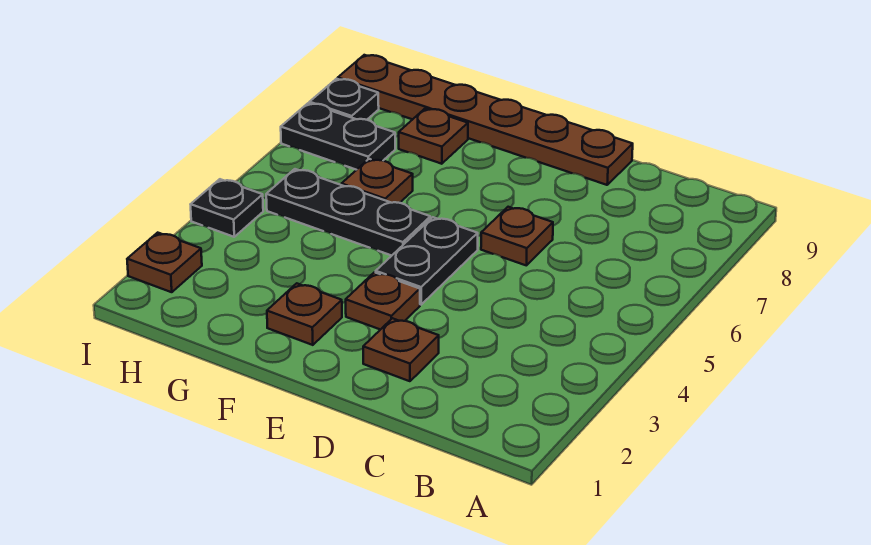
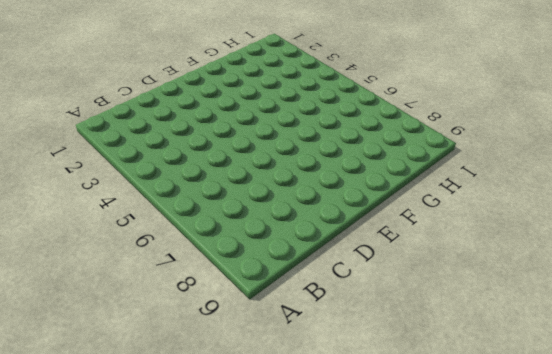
none -> brown 1x1 plate [363,318,439,381]
none -> brown 1x1 plate [481,207,553,265]
none -> brown 1x6 plate [338,55,633,185]

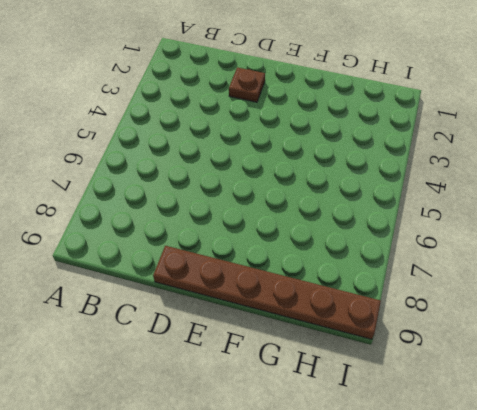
none -> brown 1x1 plate [481,207,553,265]
none -> brown 1x1 plate [346,272,420,330]
none -> black 1x2 plate [376,217,478,305]

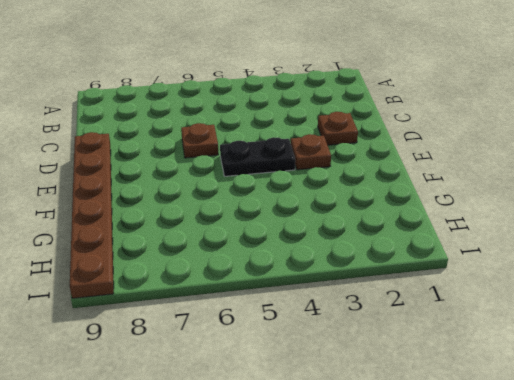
none -> brown 1x1 plate [267,283,342,345]
none -> black 1x3 plate [266,169,430,256]
none -> brown 1x1 plate [342,159,413,203]

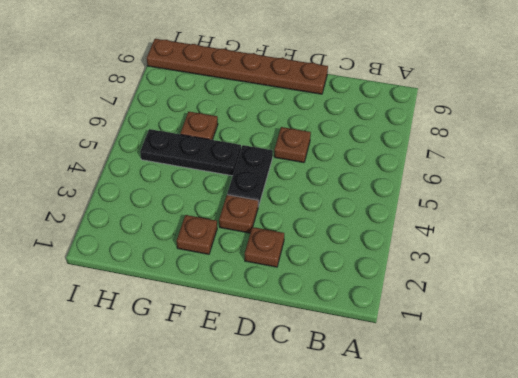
none -> brown 1x1 plate [399,108,468,164]
none -> black 1x2 plate [281,103,395,170]
none -> brown 1x1 plate [127,233,202,292]

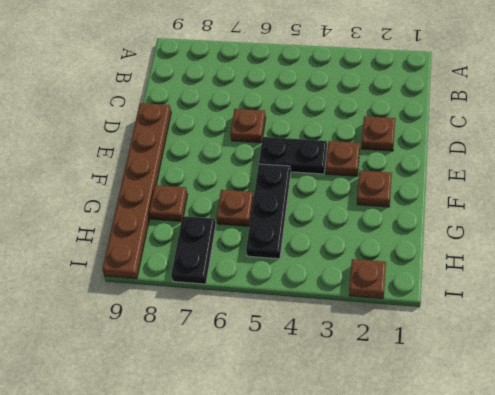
none -> black 1x1 plate [191,179,263,237]
none -> black 1x1 plate [310,79,379,120]

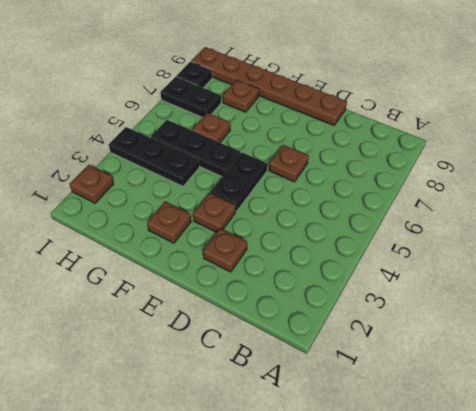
black 1x3 plate [109,127,199,186] -> black 1x1 plate [191,179,263,237]

